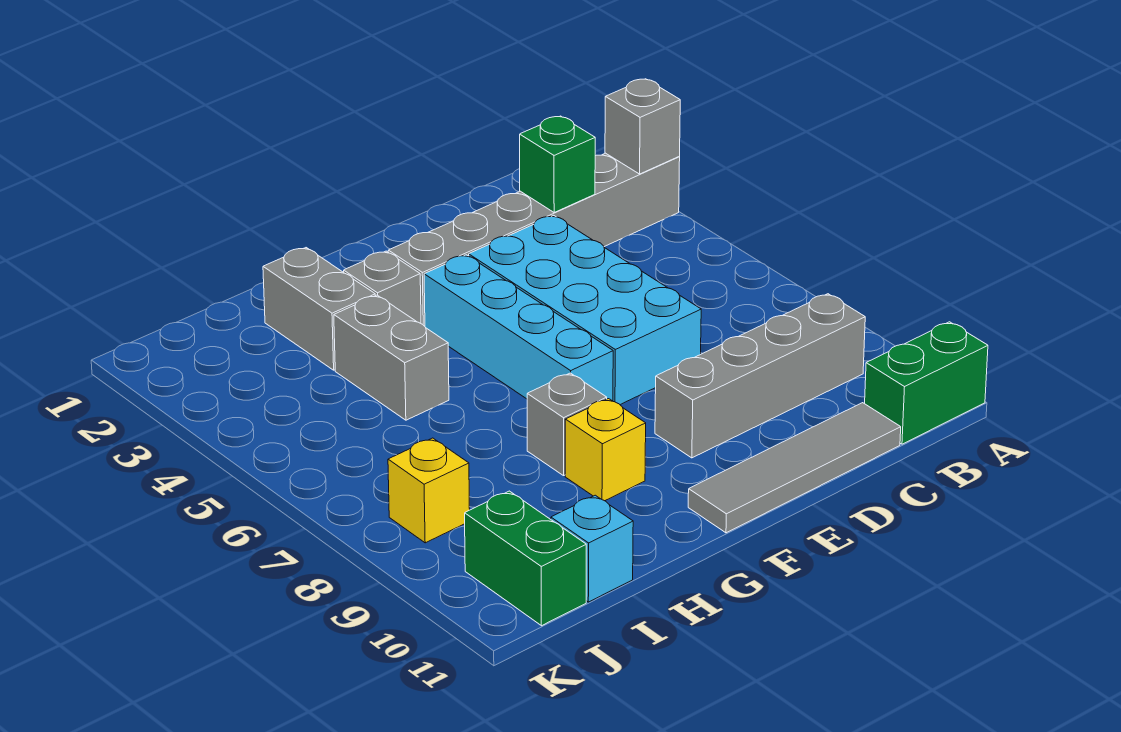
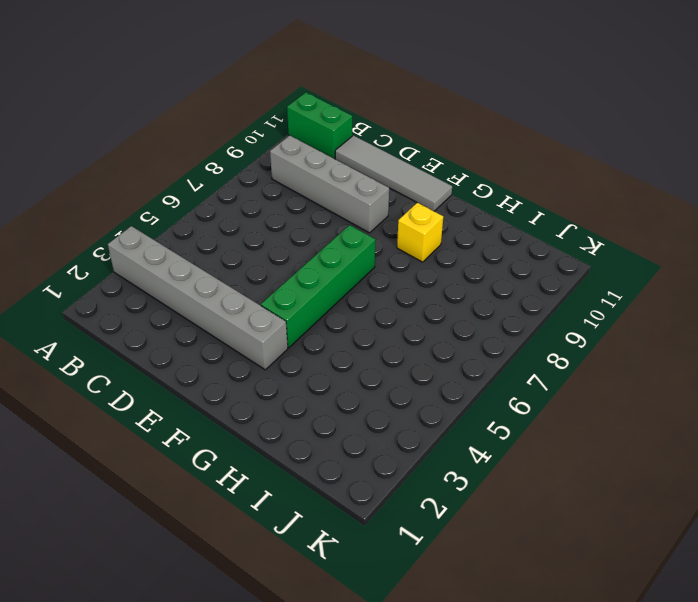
green 1x4 brick [261,225,375,348] -> cyan 1x4 brick [424,255,613,401]
none -> cyan 2x4 brick [469,215,701,405]
none -> grey 1x1 brick [344,251,421,323]
none -> grey 1x1 brick [527,373,607,476]

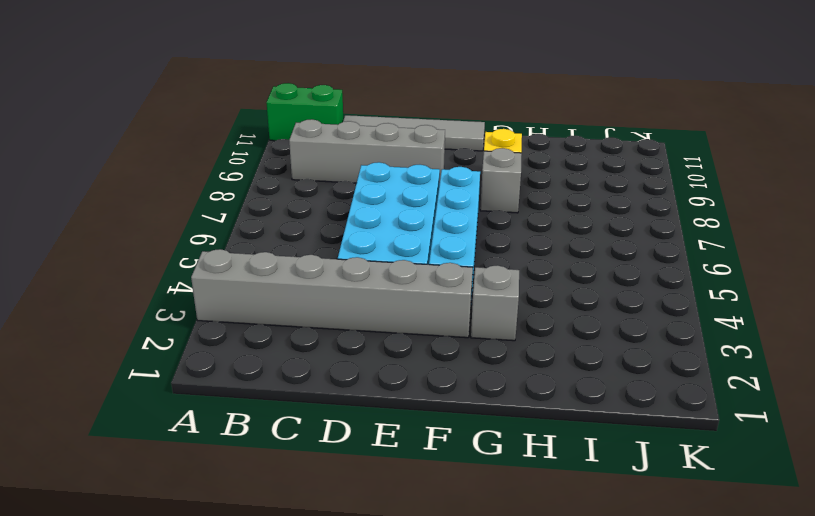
none -> grey 1x2 brick [263,248,375,370]
none -> grey 1x2 brick [334,295,449,420]
none -> cyan 1x1 brick [551,495,633,602]

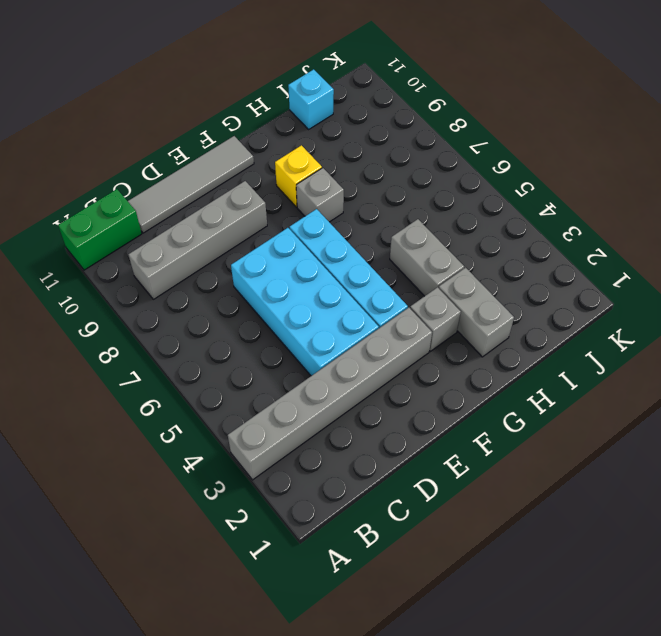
none -> yellow 1x1 brick [388,438,470,543]
none -> green 1x2 brick [465,491,586,626]
none -> grey 1x1 brick [605,79,680,174]

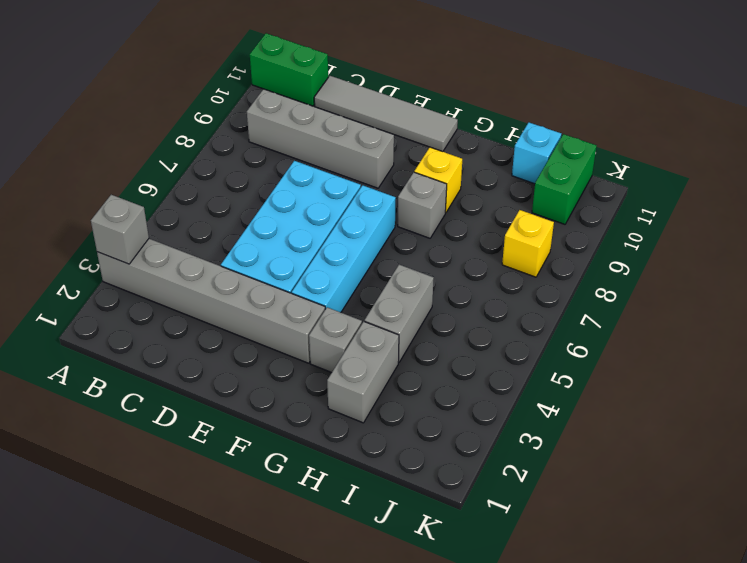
none -> green 1x1 brick [520,116,595,212]

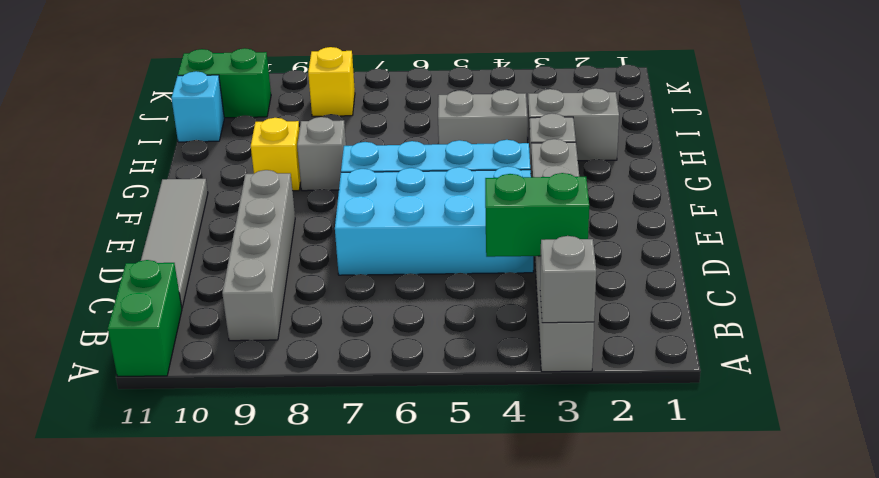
green 1x2 brick [485,173,589,257] -> green 1x1 brick [520,116,595,212]

